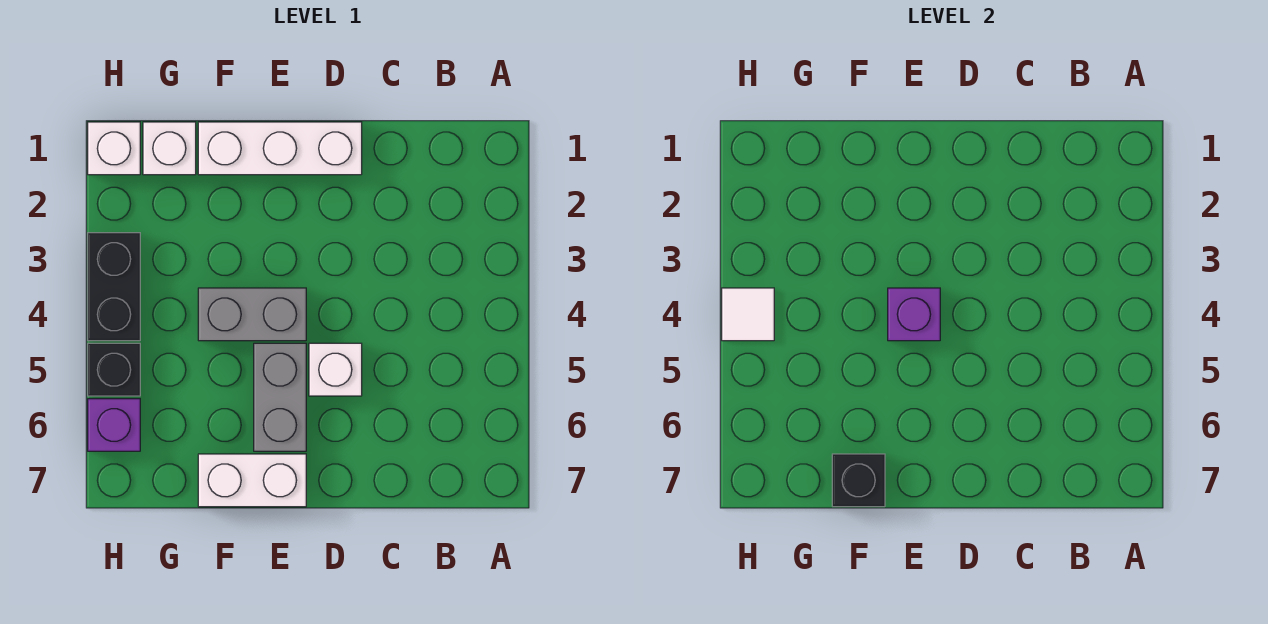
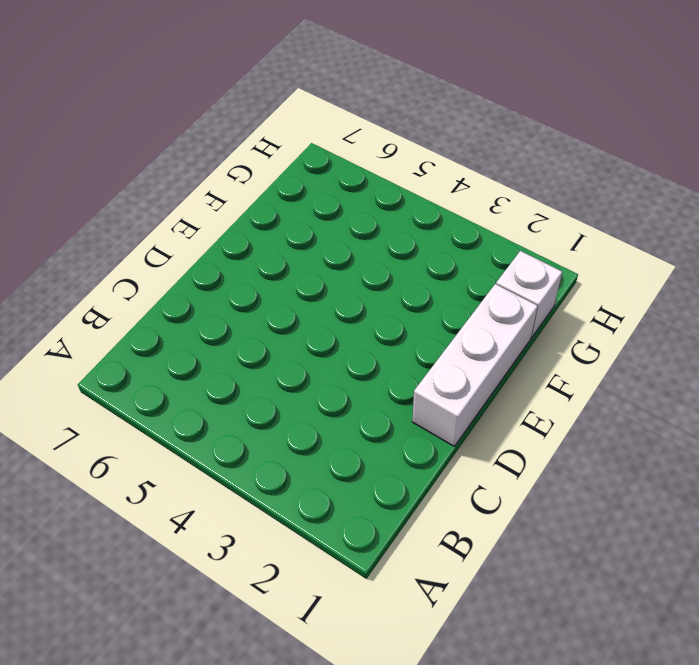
none -> white 1x1 brick [309,343,362,396]
none -> grey 1x2 brick [198,288,306,341]
none -> grey 1x2 brick [254,343,306,451]

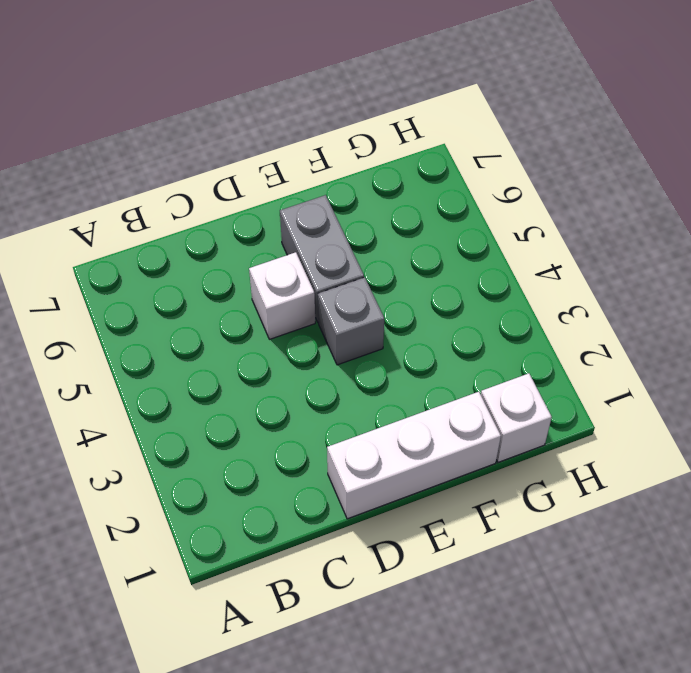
grey 1x1 brick [318,277,384,365] -> grey 1x2 brick [198,288,306,341]
none -> white 1x2 brick [198,454,306,507]
none -> white 1x1 brick [88,122,140,175]
none -> black 1x2 brick [88,233,140,341]

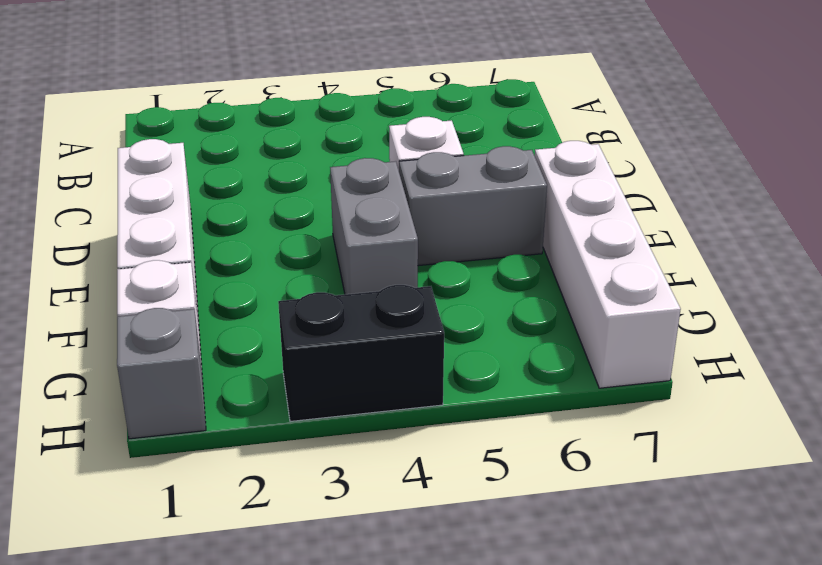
white 1x4 brick [535,141,681,388] -> white 1x2 brick [198,454,306,507]
grey 1x1 brick [117,308,206,439] -> white 1x1 brick [88,122,140,175]
none -> black 1x1 brick [88,343,140,396]
none -> purple 1x1 brick [88,399,140,451]
none -> purple 1x1 brick [888,288,940,341]

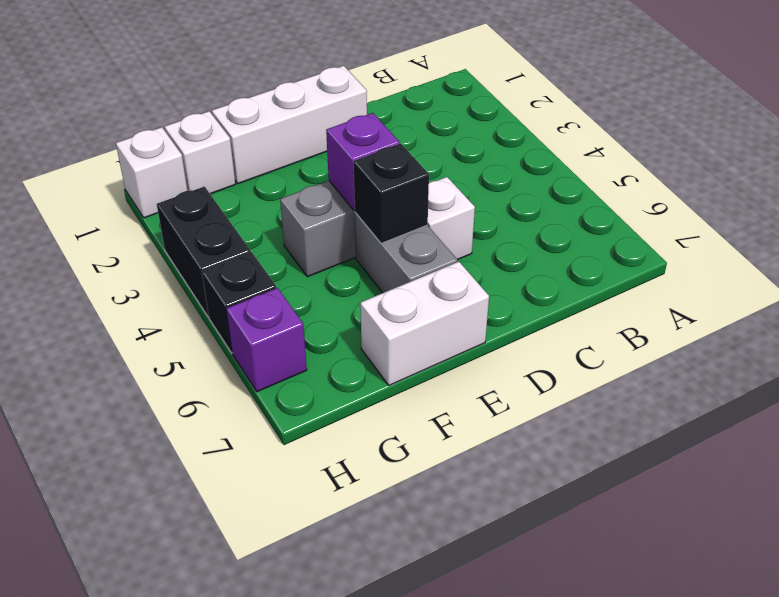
black 1x1 brick [353,144,429,243] -> black 1x1 brick moved to [832,454,885,507]
none -> white 1x1 tile [722,288,774,341]

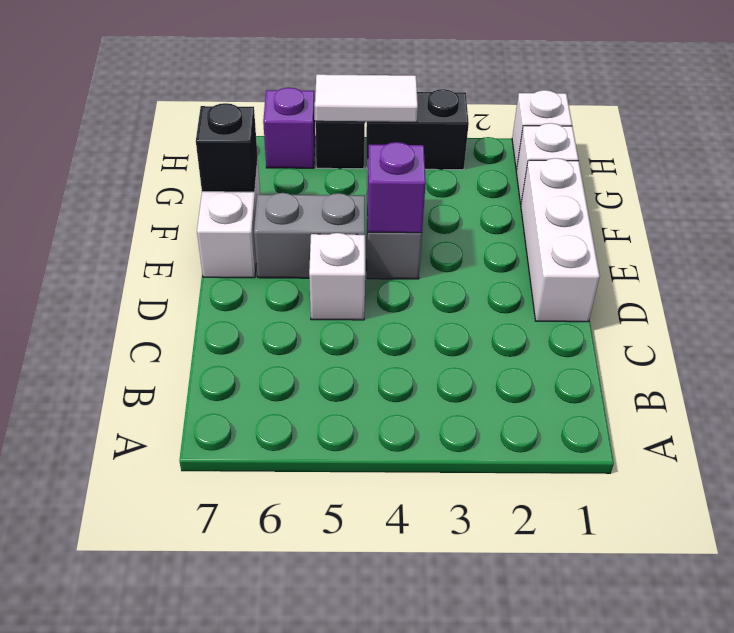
white 1x2 tile [315,74,418,122] -> white 1x1 tile [722,288,774,341]

